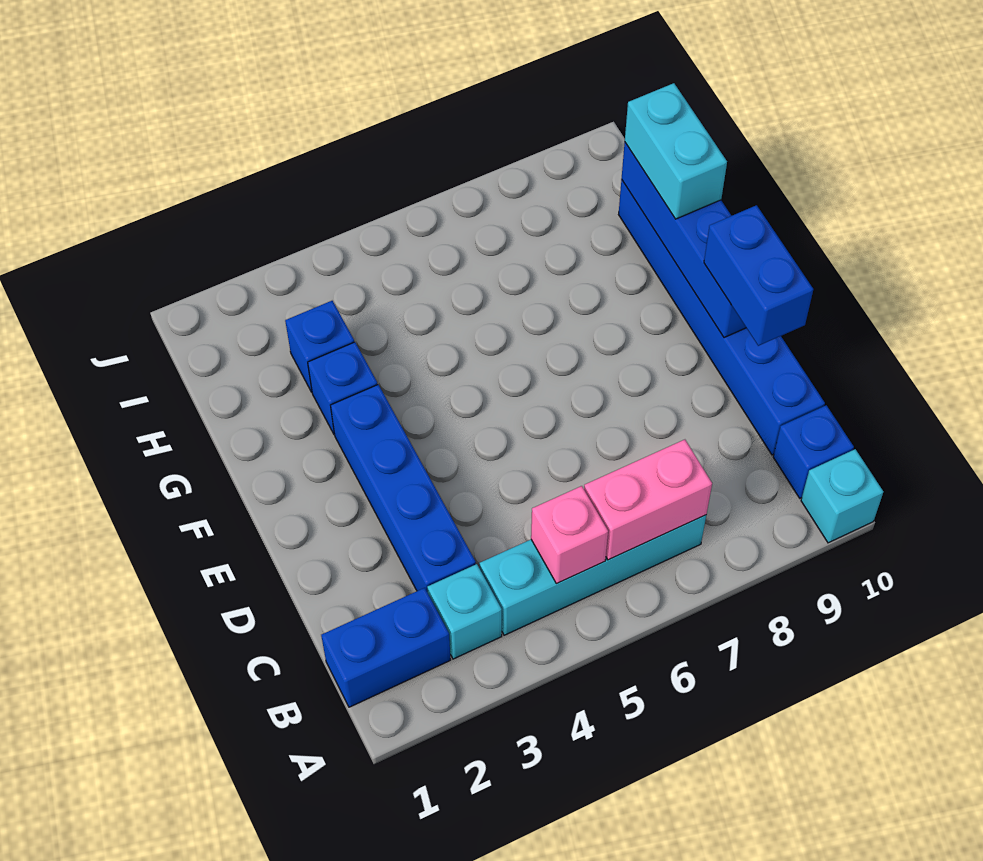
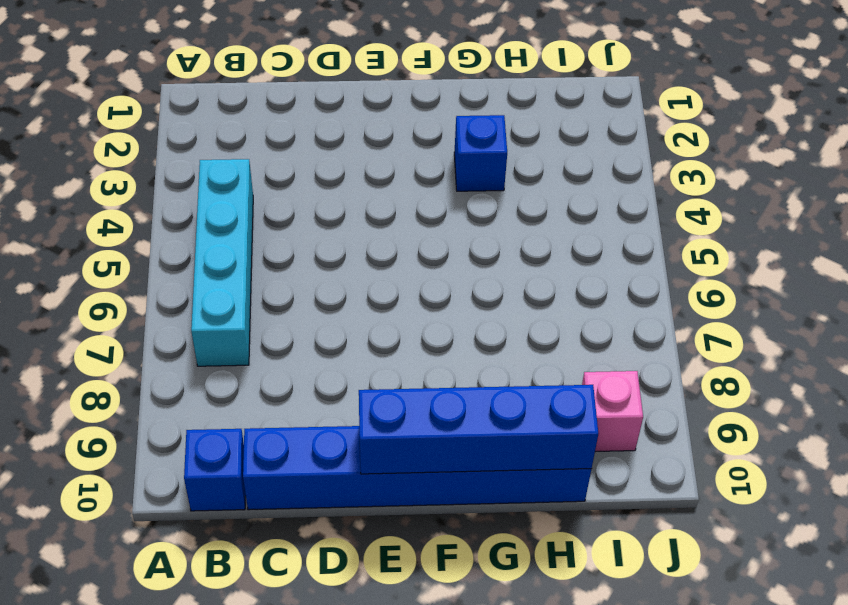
pink 1x1 brick [582,371,643,452] -> pink 1x1 brick moved to [531,486,608,583]
none -> cyan 1x1 brick [801,449,884,543]
none -> blue 1x2 brick [321,588,450,707]
none -> cyan 1x1 brick [427,564,502,659]

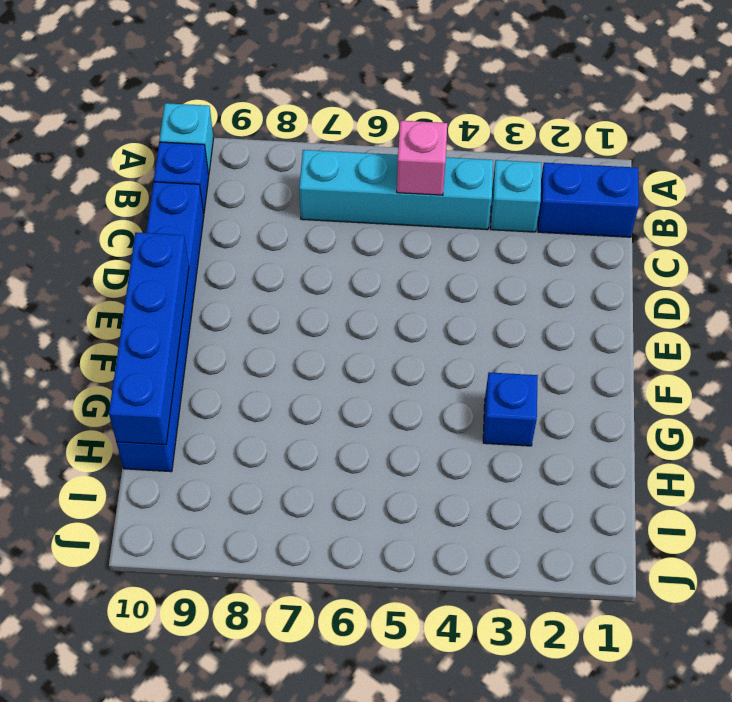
none -> blue 1x4 brick [331,385,476,592]
none -> blue 1x1 brick [285,301,354,392]
none -> pink 1x2 brick [584,440,712,560]

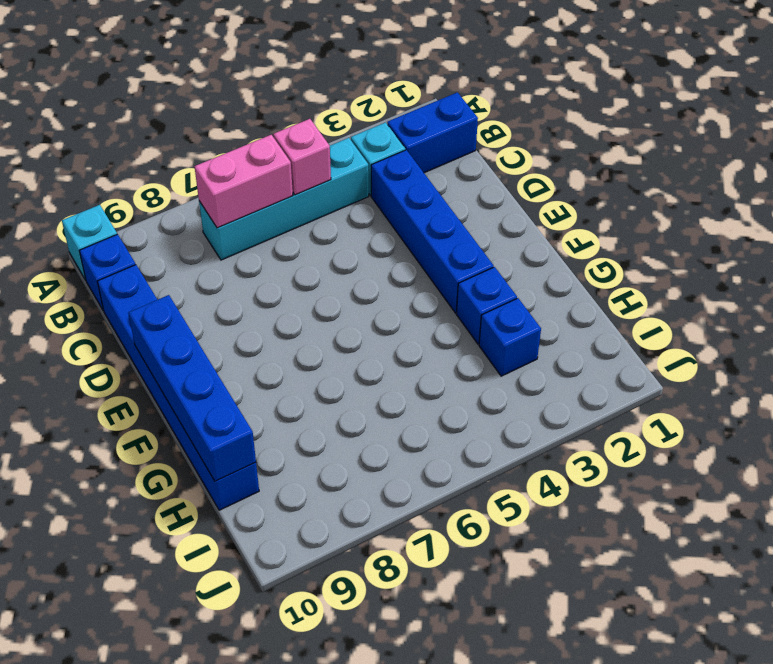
none -> blue 1x2 brick [704,205,813,346]
none -> cyan 1x2 brick [625,83,727,219]

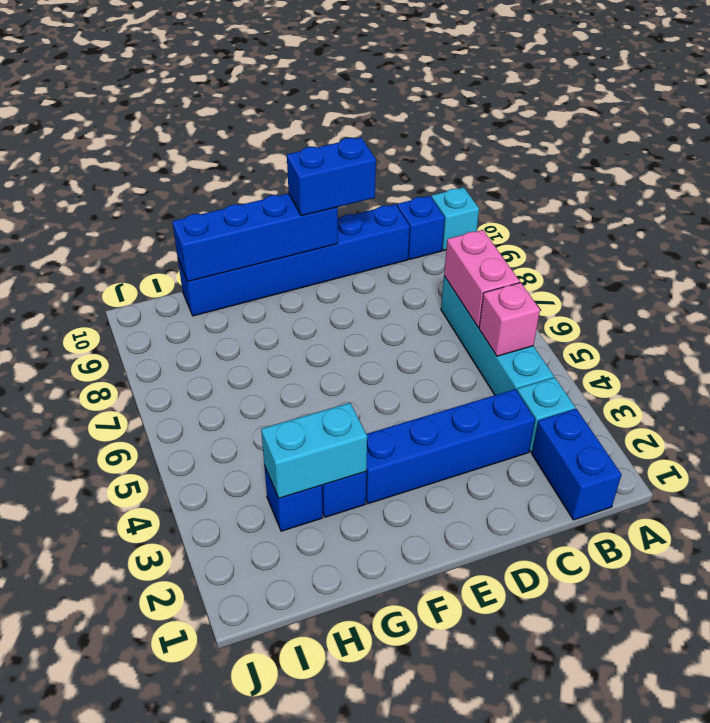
cyan 1x2 brick [261,403,367,498] -> cyan 1x2 brick moved to [625,83,727,219]

